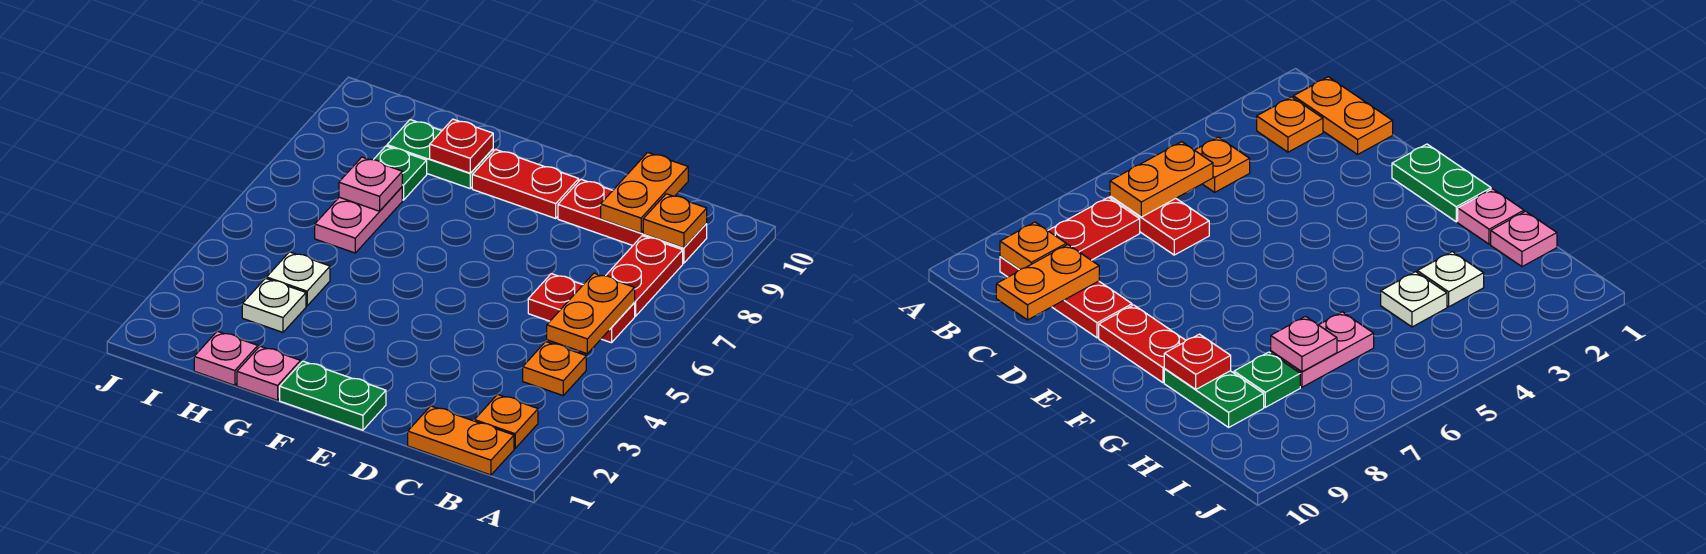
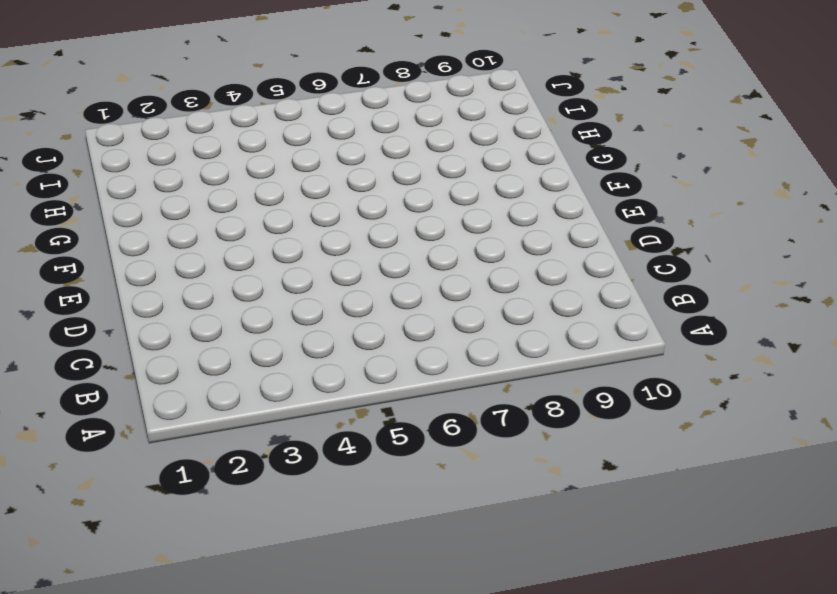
none -> orange 1x2 plate [408,406,514,475]
none -> orange 1x1 plate [475,394,538,448]
none -> orange 1x1 plate [523,342,586,395]

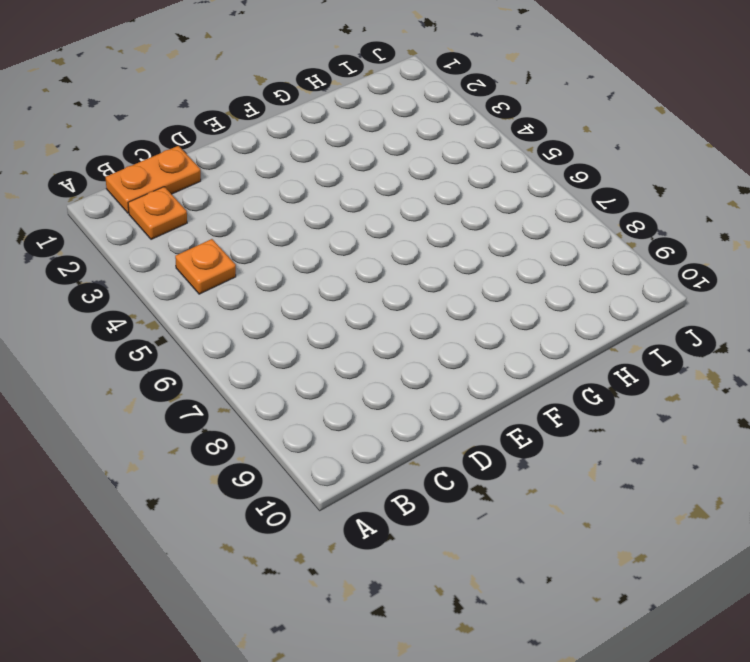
none -> red 1x2 plate [528,274,635,343]
none -> red 1x2 plate [606,236,683,316]
none -> red 1x3 plate [558,179,707,263]

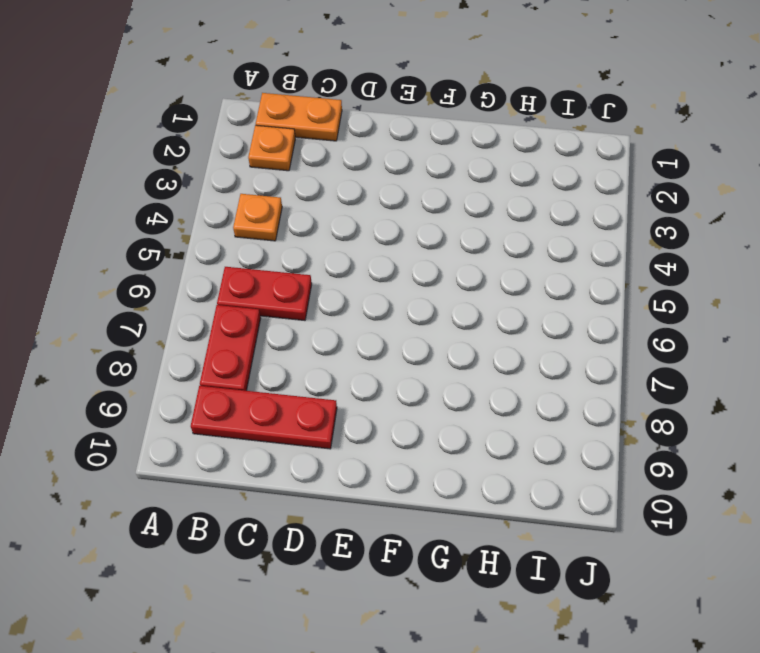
none -> green 1x2 plate [280,361,386,430]
none -> red 1x2 plate [472,149,579,218]
none -> pink 1x1 plate [237,346,301,400]

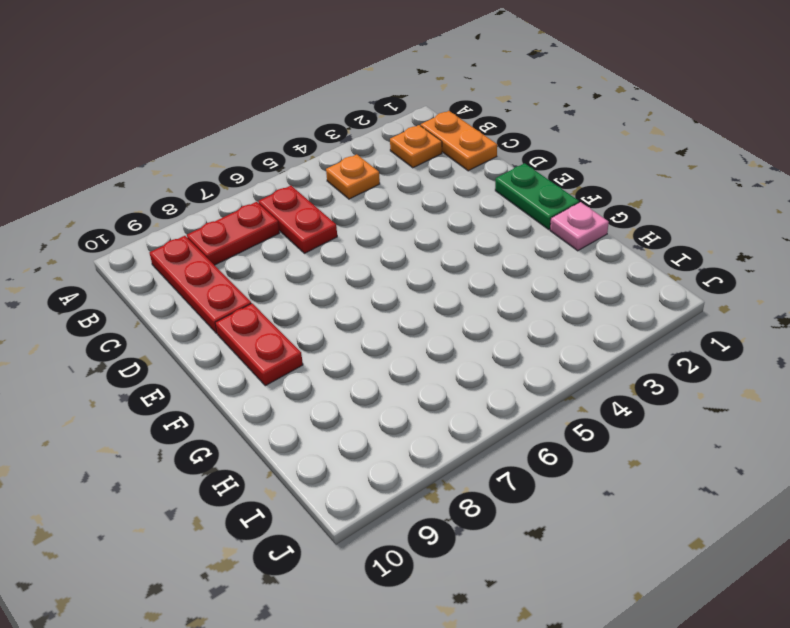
none -> green 1x2 plate [387,120,493,188]
none -> pink 1x1 plate [194,331,258,385]
none -> white 1x1 plate [242,278,306,332]

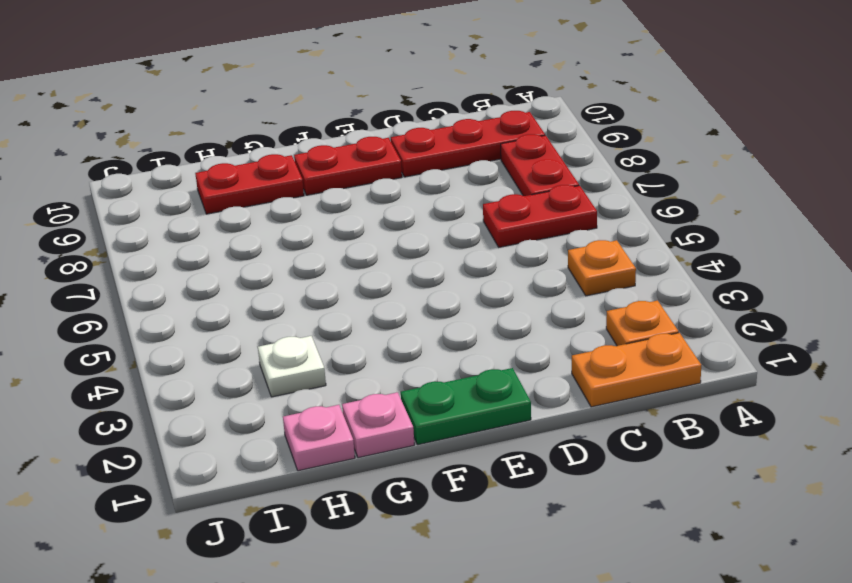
red 1x2 plate [195,154,304,214] -> green 1x2 plate [387,120,493,188]
none -> white 1x1 plate [267,252,330,306]
none -> pink 1x2 plate [315,187,402,253]
none -> green 1x1 plate [374,146,427,200]

